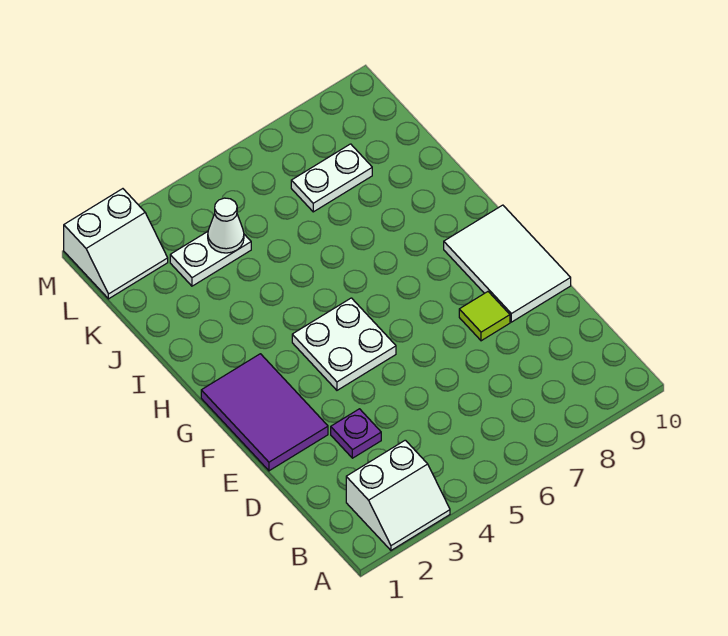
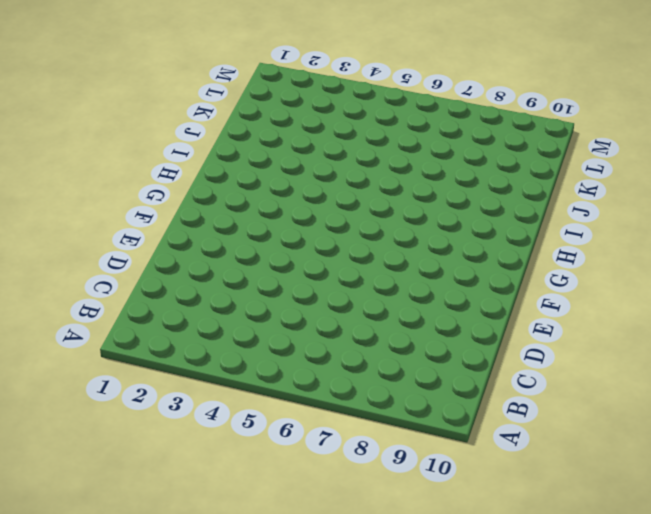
none -> white 2x2 slope [346,440,450,550]
none -> purple 1x1 plate [331,409,381,458]

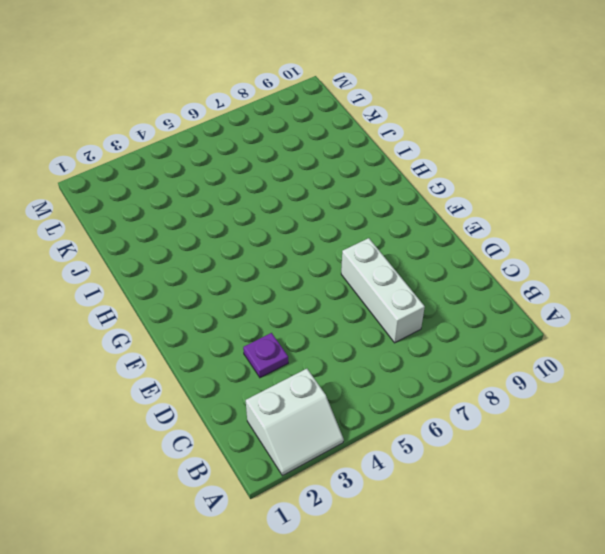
white 1x3 brick [341,238,425,343] -> none
none -> purple 2x3 tile [201,354,328,471]
none -> lime 1x1 tile [459,292,510,341]

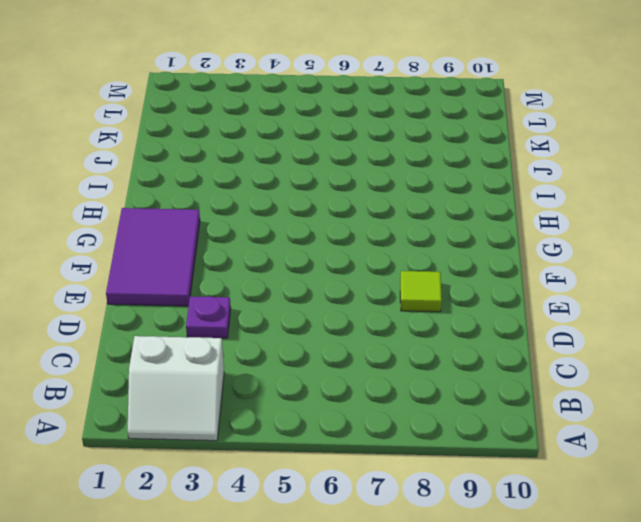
none -> white 2x3 tile [444,205,571,322]
none -> white 2x2 plate [292,298,396,390]

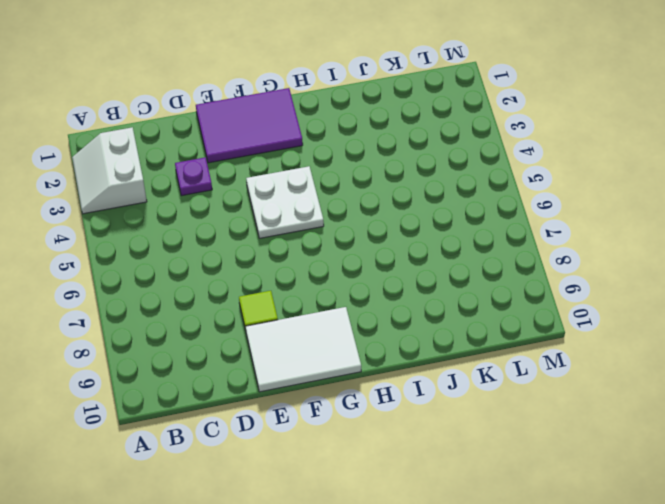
none -> white 1x2 plate [170,232,251,286]
none -> white 1x2 plate [291,144,372,212]

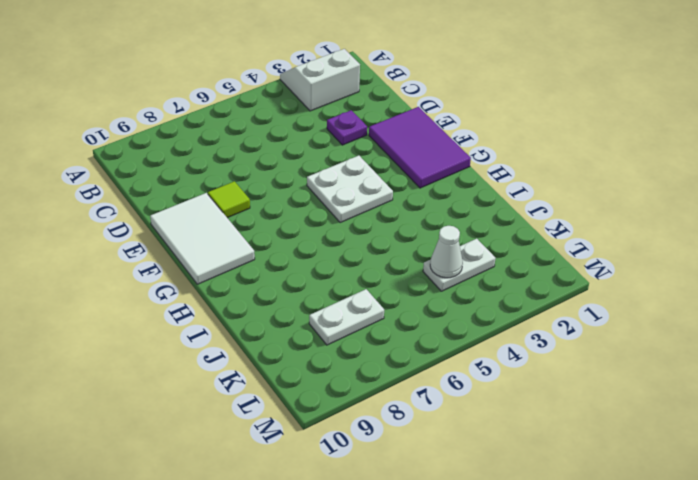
none -> white 2x2 slope [64,189,168,299]

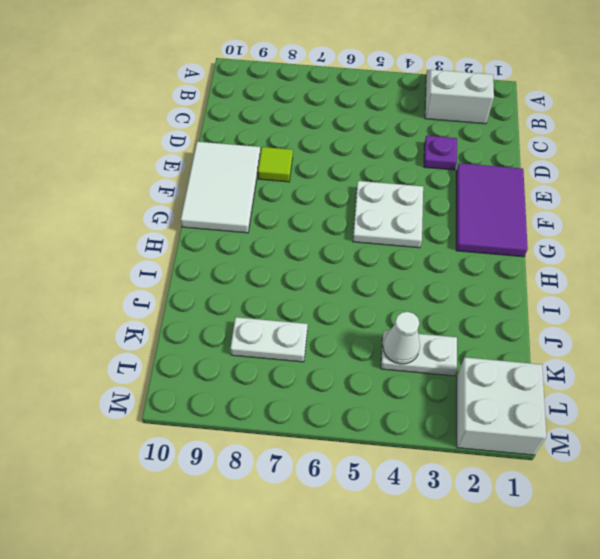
white 2x2 brick [457,357,546,455] -> white 2x2 slope [64,189,168,299]

